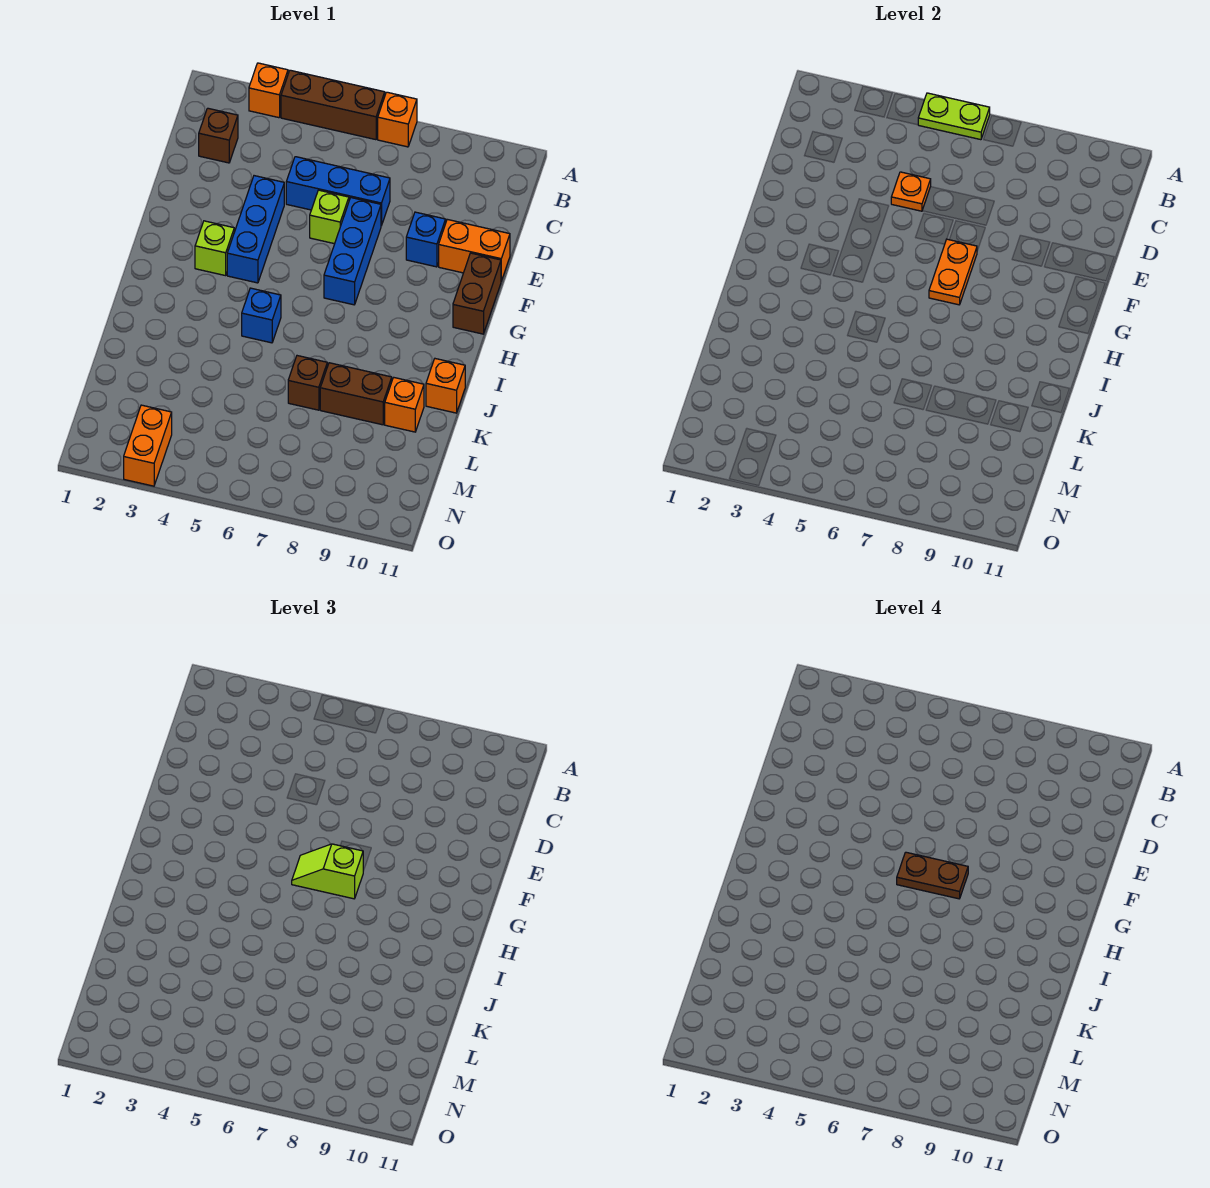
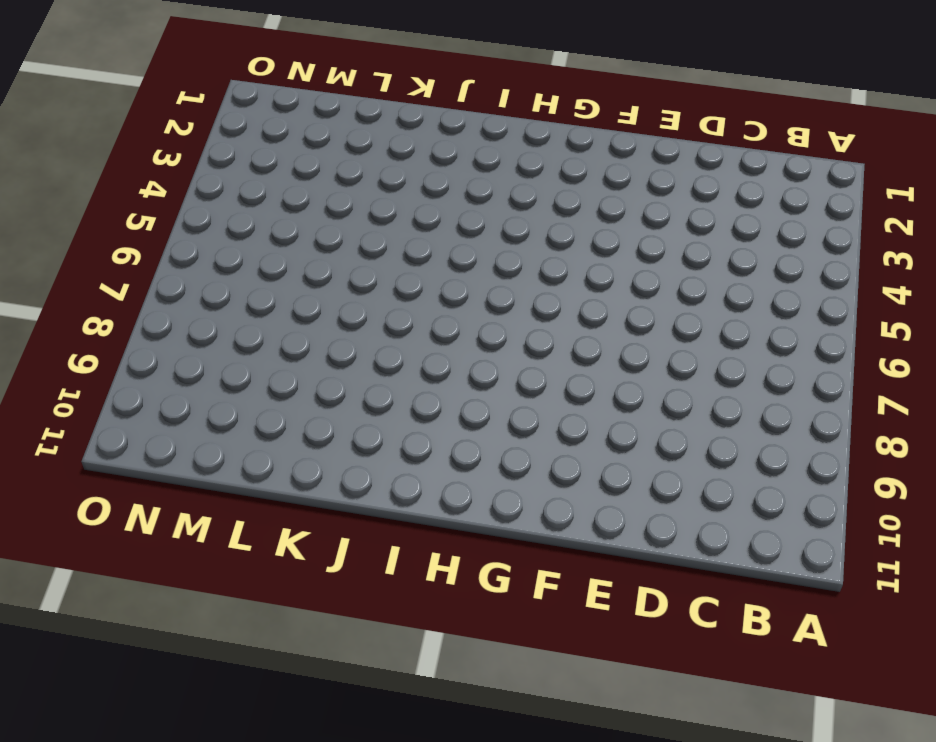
none -> orange 1x1 brick [249,63,288,118]
none -> brown 1x3 brick [281,70,385,140]
none -> orange 1x1 brick [378,92,417,147]

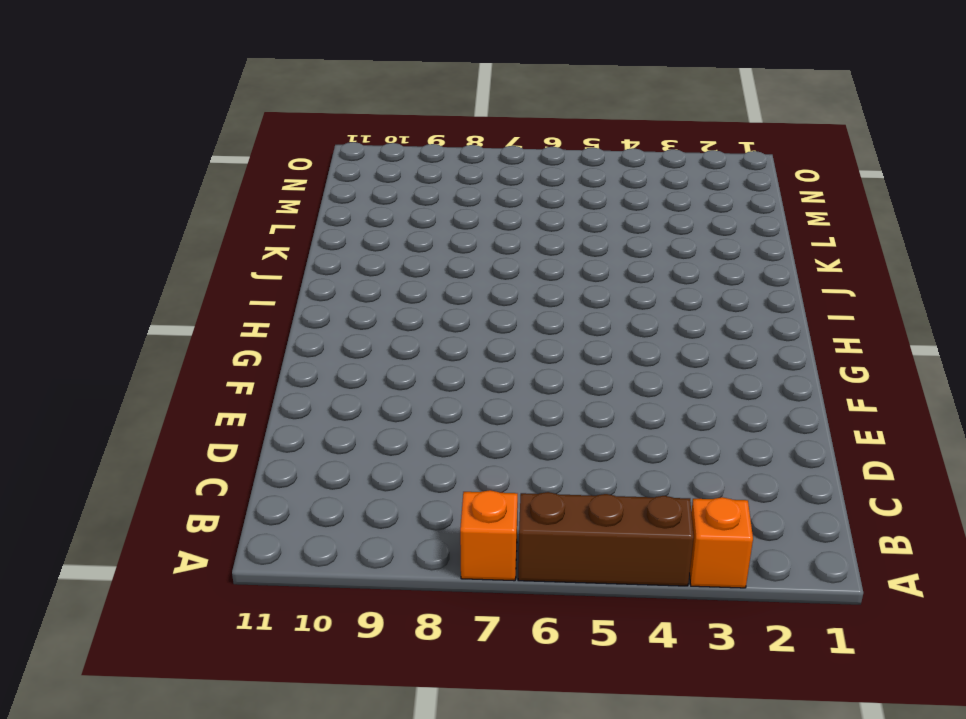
none -> brown 1x1 brick [199,108,238,163]
none -> blue 1x3 brick [286,157,390,226]
none -> blue 1x3 brick [227,176,284,283]

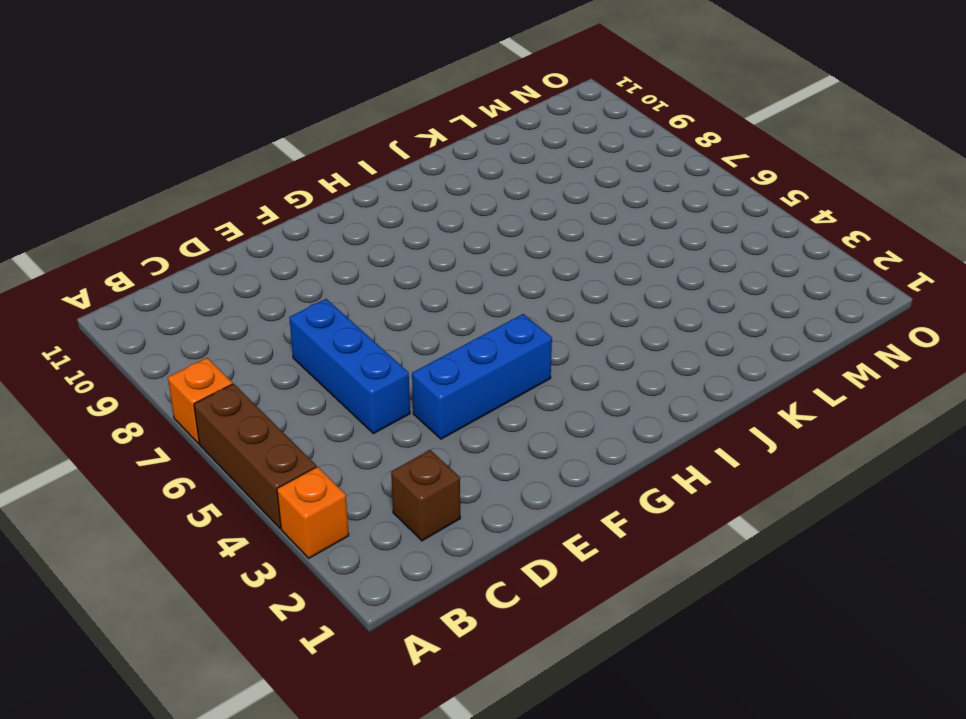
none -> lime 1x1 brick [310,190,349,244]
none -> blue 1x3 brick [324,198,381,305]
none -> blue 1x1 brick [406,212,446,267]

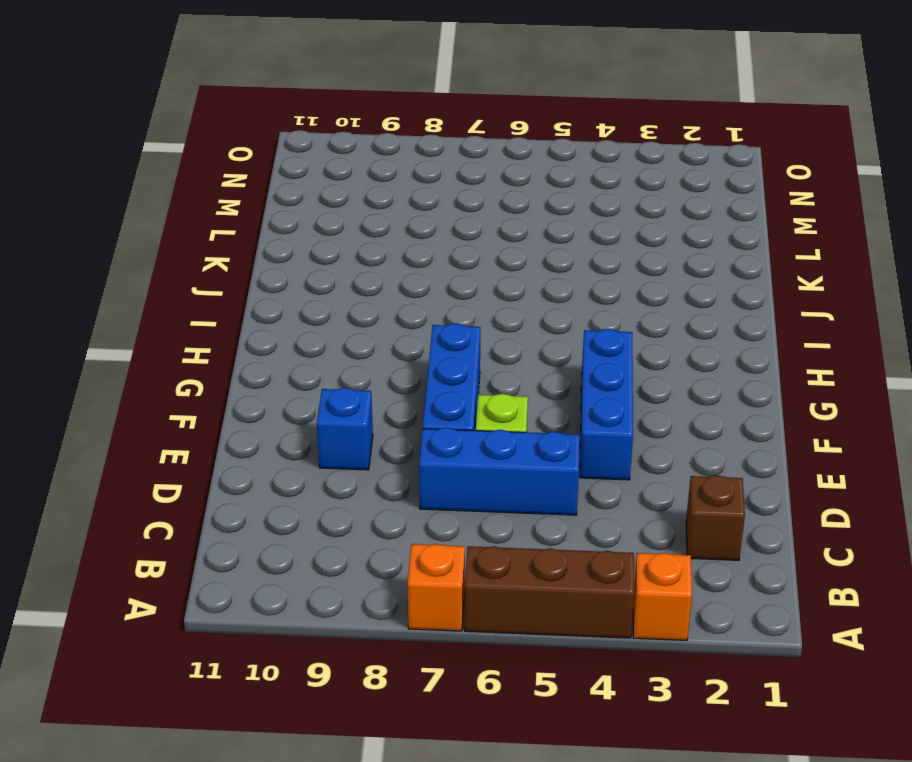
none -> orange 1x2 brick [439,219,510,281]
none -> brown 1x2 brick [453,253,501,334]
none -> lime 1x1 brick [195,221,234,276]

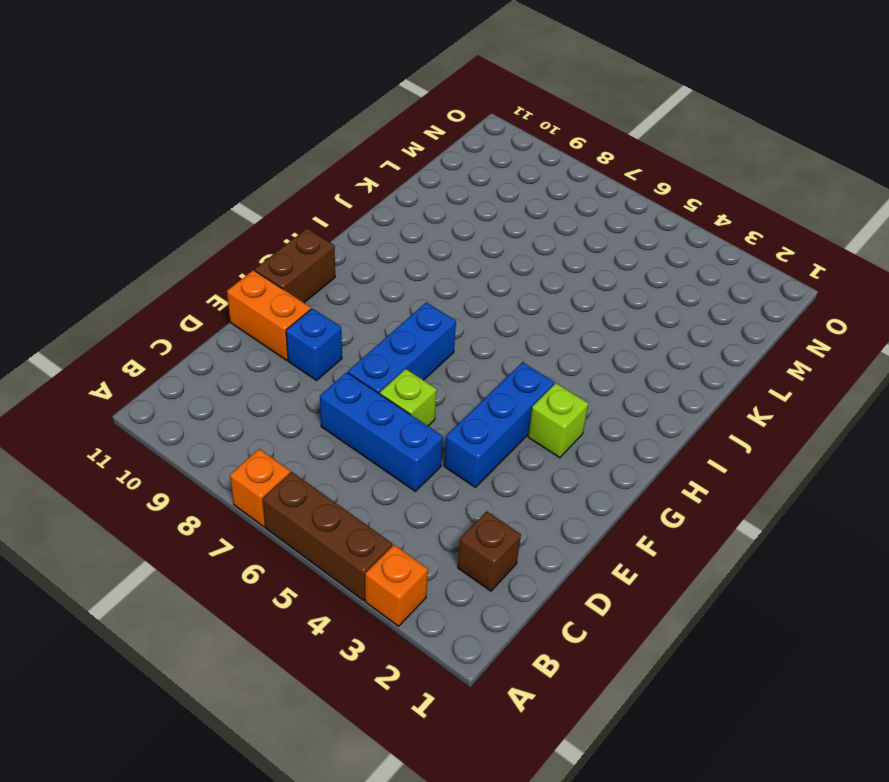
none -> blue 1x1 brick [242,288,281,343]
none -> orange 1x1 brick [426,359,465,413]
none -> brown 1x1 brick [288,356,327,410]

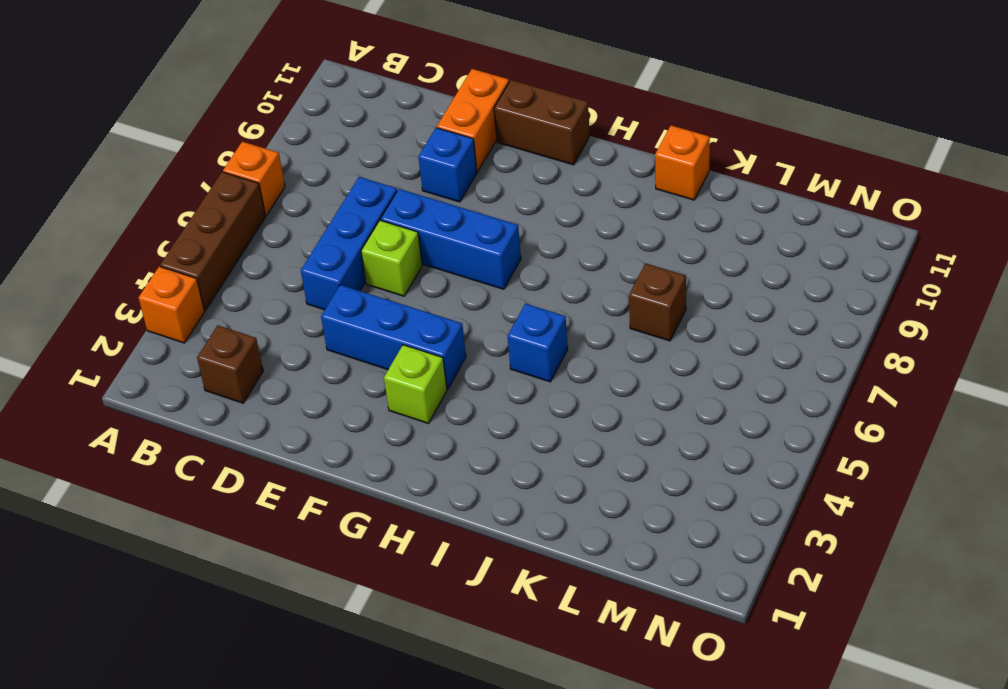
none -> brown 1x2 brick [320,363,392,425]
none -> orange 1x1 brick [385,378,424,432]
none -> orange 1x2 brick [124,405,172,486]

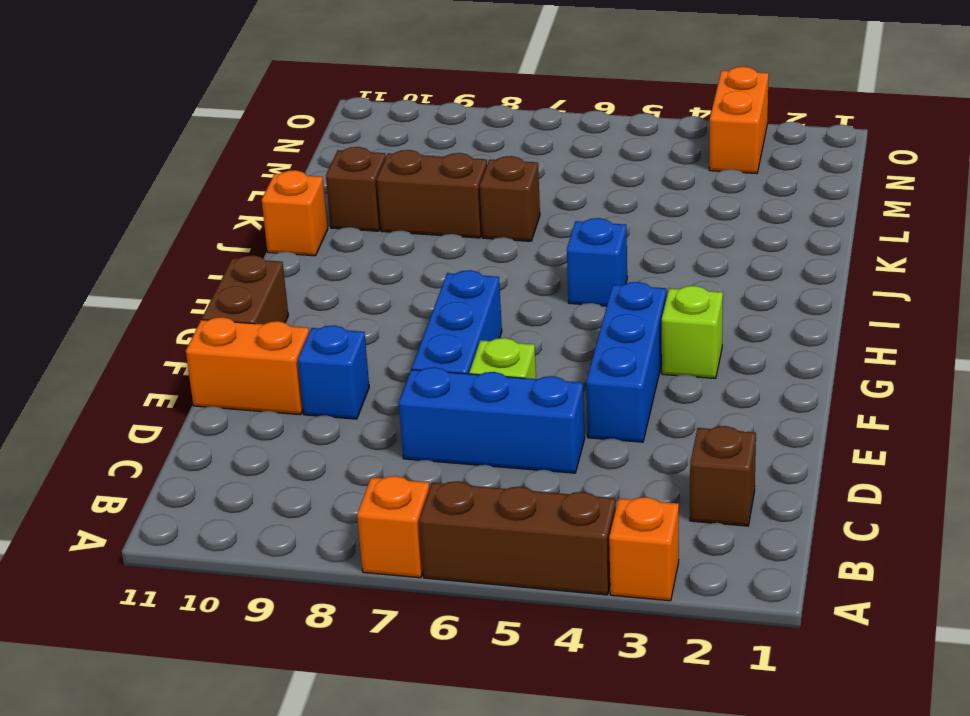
brown 1x1 brick [326,147,386,231] -> orange 1x1 brick [385,378,424,432]
none -> lime 1x2 plate [918,93,990,140]
none -> orange 1x1 plate [891,172,931,211]
none -> orange 1x2 plate [929,239,977,305]

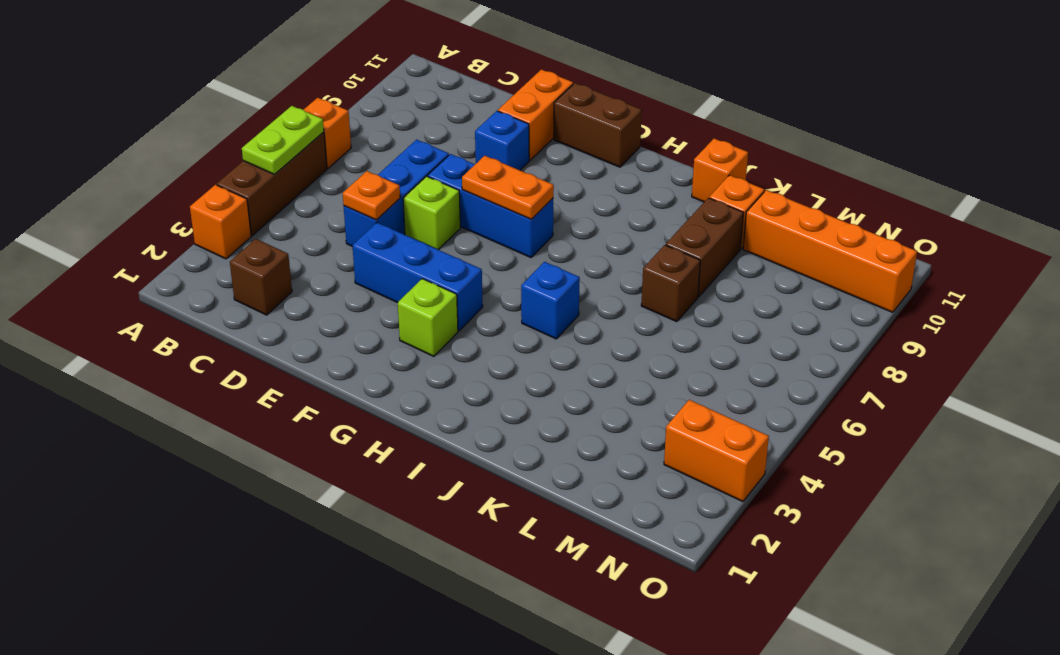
orange 1x4 brick [743,190,917,312] -> none
none -> lime 1x2 slope [292,844,363,899]
none -> brown 1x2 plate [897,852,968,899]

